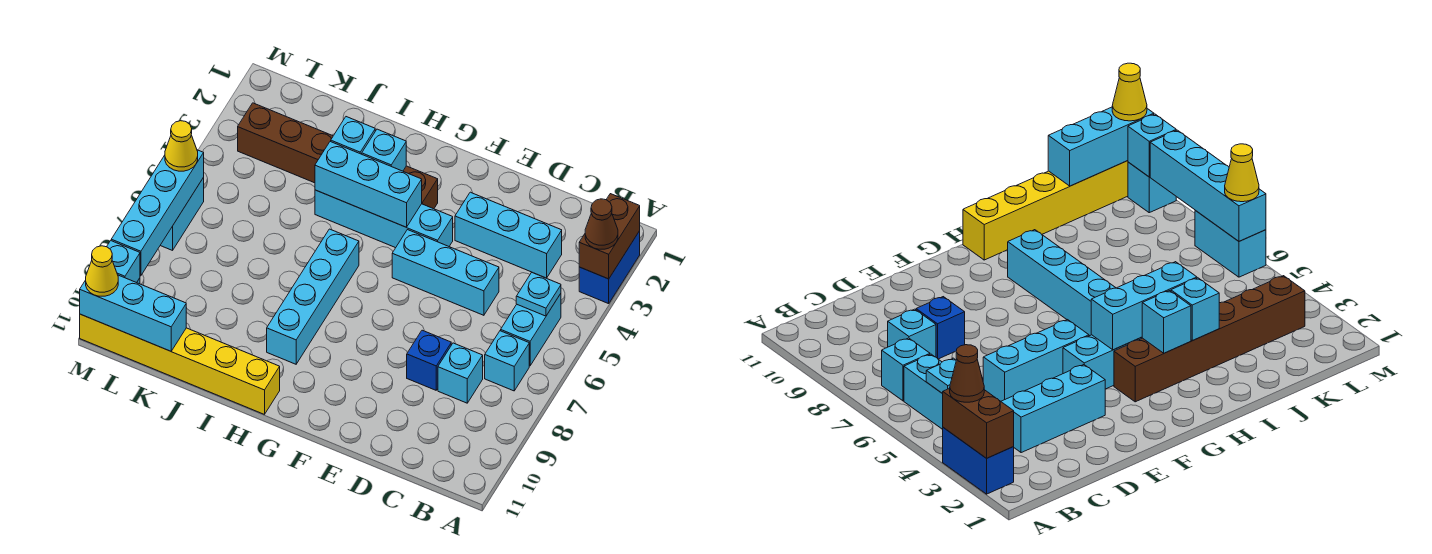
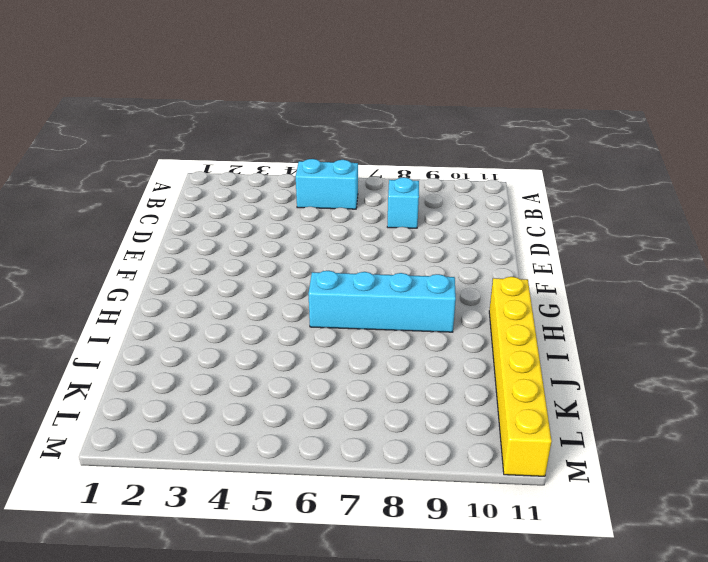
none -> blue 1x2 brick [579,231,640,304]
none -> cyan 1x1 brick [485,331,529,391]
none -> cyan 1x3 brick [455,192,562,278]

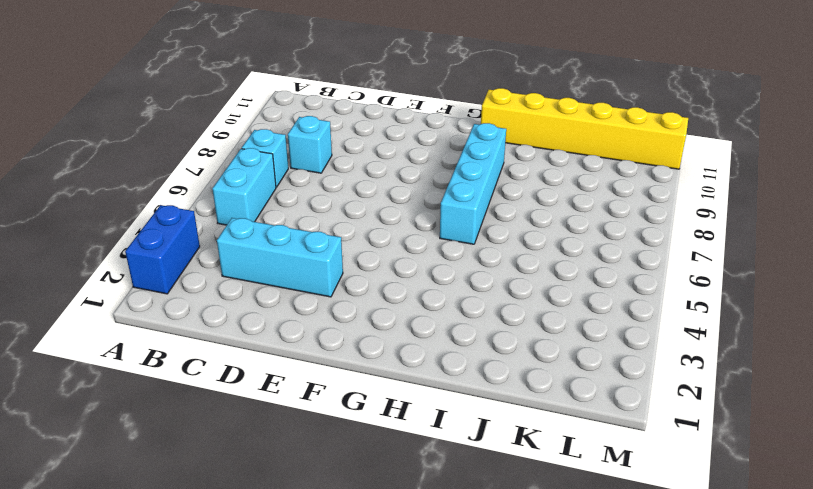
none -> cyan 1x3 brick [392,230,499,315]
none -> blue 1x1 brick [407,330,451,390]
none -> cyan 1x4 brick [315,190,453,248]

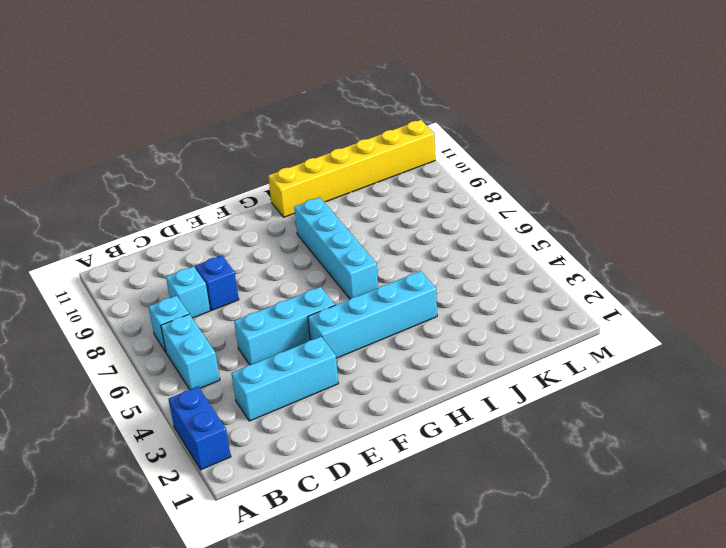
none -> brown 1x6 brick [238,103,438,209]
none -> cyan 1x2 brick [160,178,204,250]
none -> cyan 1x1 brick [1128,162,1176,213]

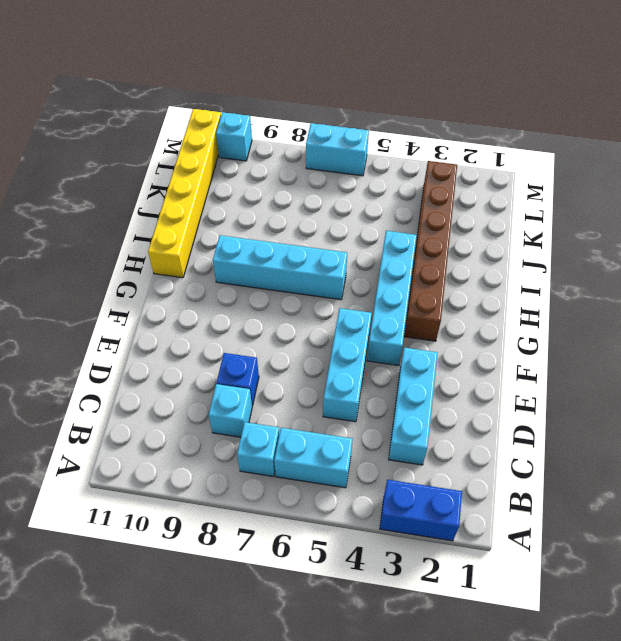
none -> brown 1x2 brick [579,194,640,279]
none -> cyan 1x1 plate [516,273,561,316]
none -> cyan 1x3 brick [315,141,422,227]

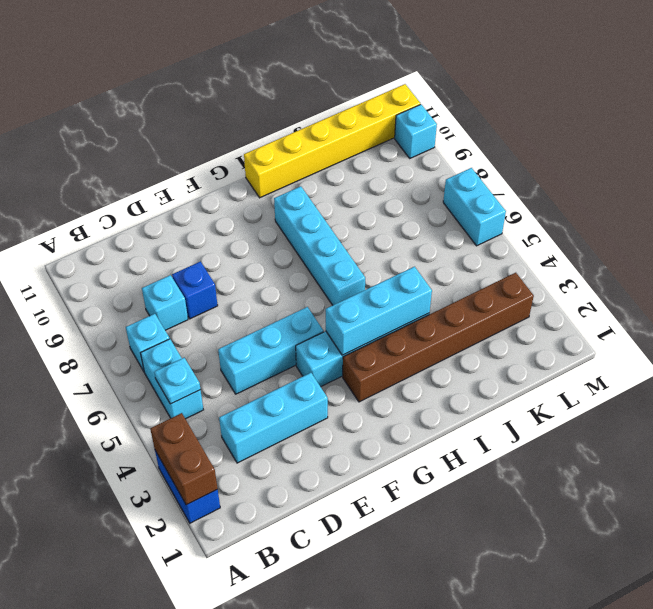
none -> cyan 1x1 brick [362,129,406,171]
none -> cyan 1x1 brick [331,117,375,154]
none -> cyan 1x3 brick [80,275,186,351]

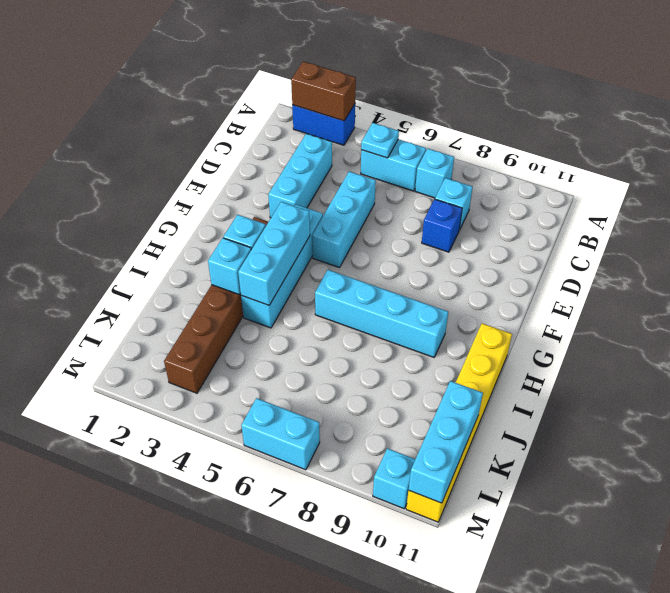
none -> cyan 1x4 brick [111,150,204,276]
none -> cyan 1x1 brick [107,241,140,283]
none -> brown 1x1 cone [585,199,618,249]

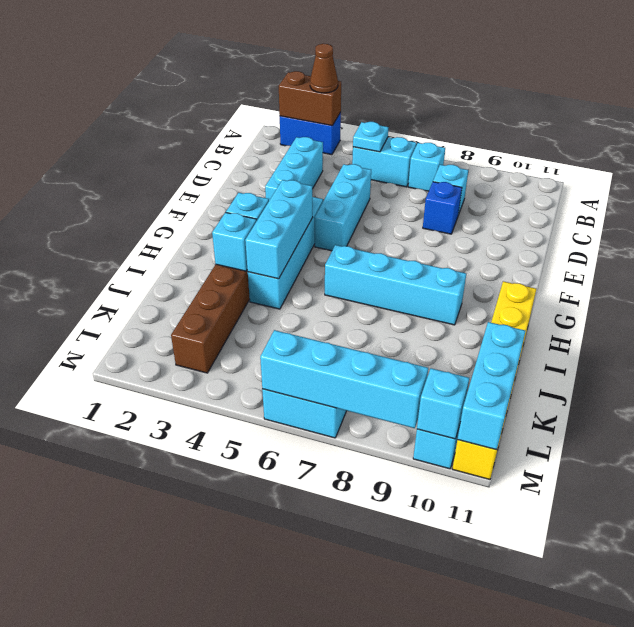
none -> yellow 1x1 cone [165,121,198,171]
none -> yellow 1x1 cone [86,246,118,296]

